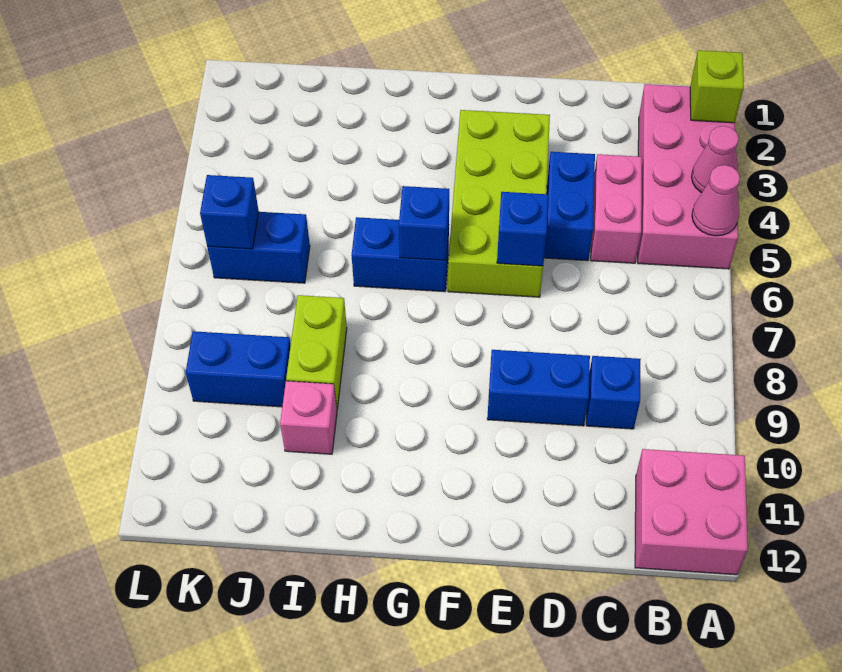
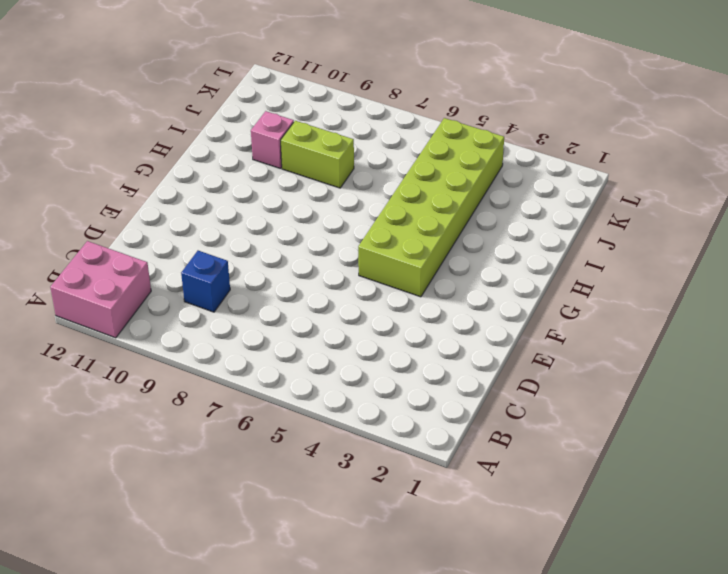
lime 2x6 brick [358,118,504,297] -> lime 2x4 brick [448,110,550,297]
none -> pink 2x4 brick [638,84,738,269]
none -> pink 1x2 brick [591,154,642,263]
none -> blue 1x2 brick [544,152,595,261]

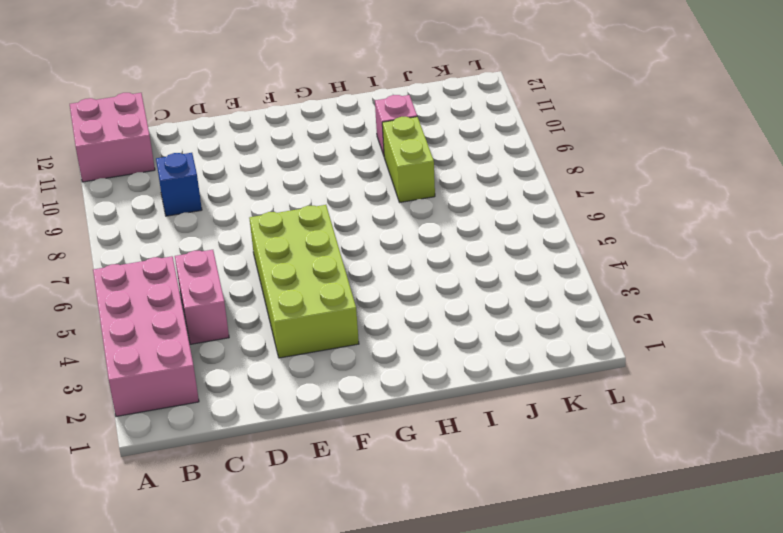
none -> blue 1x2 brick [544,152,595,261]
none -> blue 1x2 brick [487,350,590,426]
none -> blue 1x2 brick [351,217,449,292]

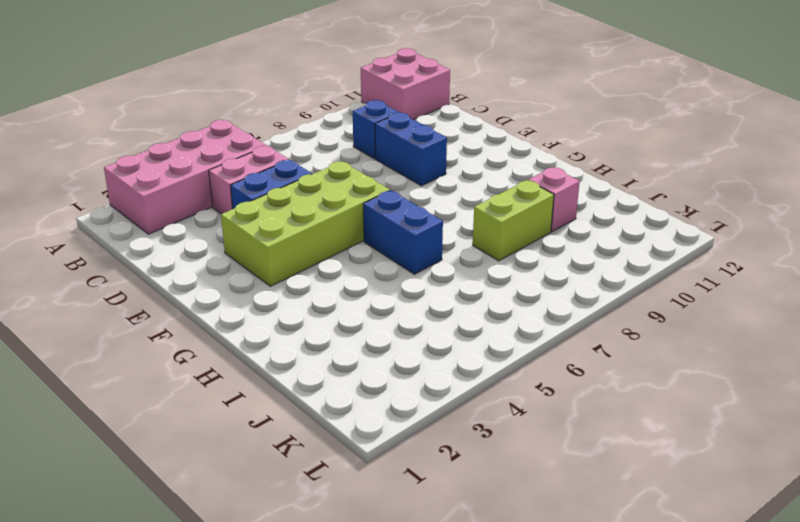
none -> blue 1x2 brick [207,212,310,283]
none -> blue 1x2 brick [186,331,291,407]
none -> lime 1x1 brick [690,50,744,123]

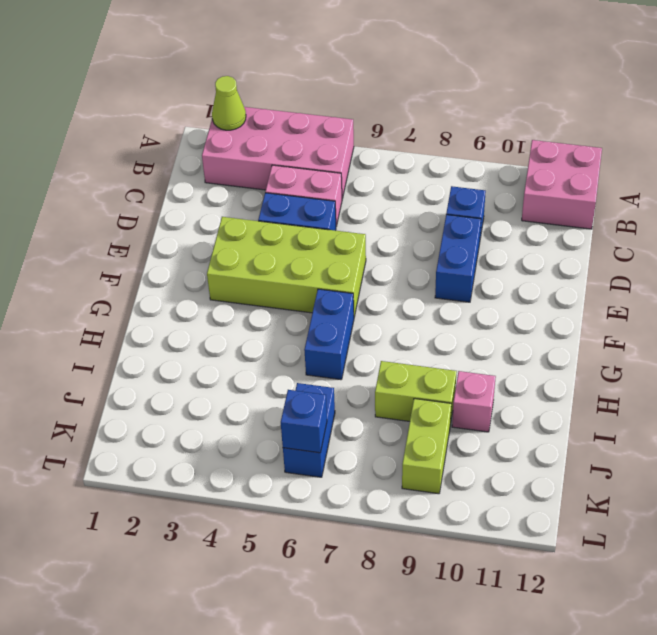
lime 1x1 cone [212,76,246,130] -> lime 1x1 brick [690,50,744,123]
lime 1x2 brick [402,399,451,494] -> blue 1x2 brick [186,331,291,407]
none -> pink 1x1 cone [691,126,739,193]
none -> pink 1x1 cone [692,165,740,236]
none -> blue 1x1 brick [497,192,548,266]

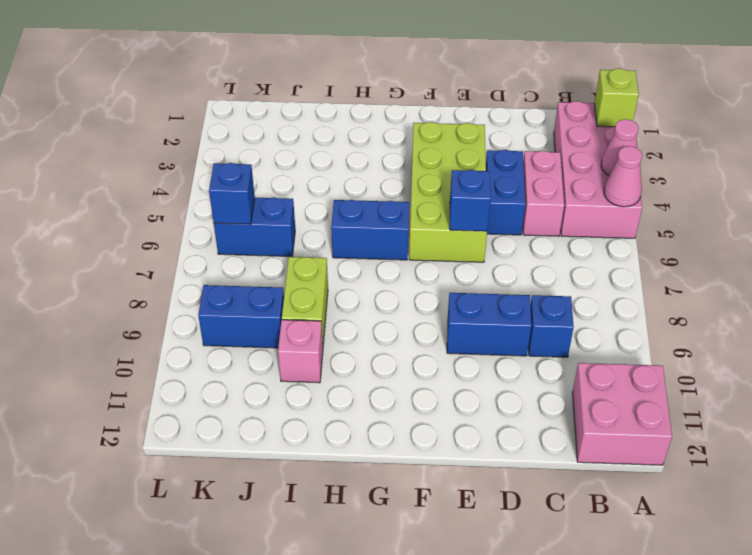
none -> blue 1x1 brick [399,186,449,260]

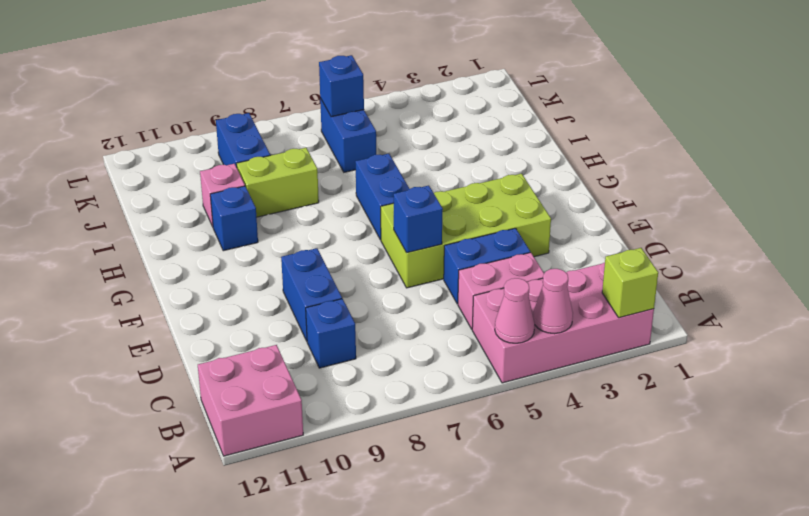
blue 1x1 brick [210,186,258,251] -> blue 1x1 brick moved to [399,186,449,260]

